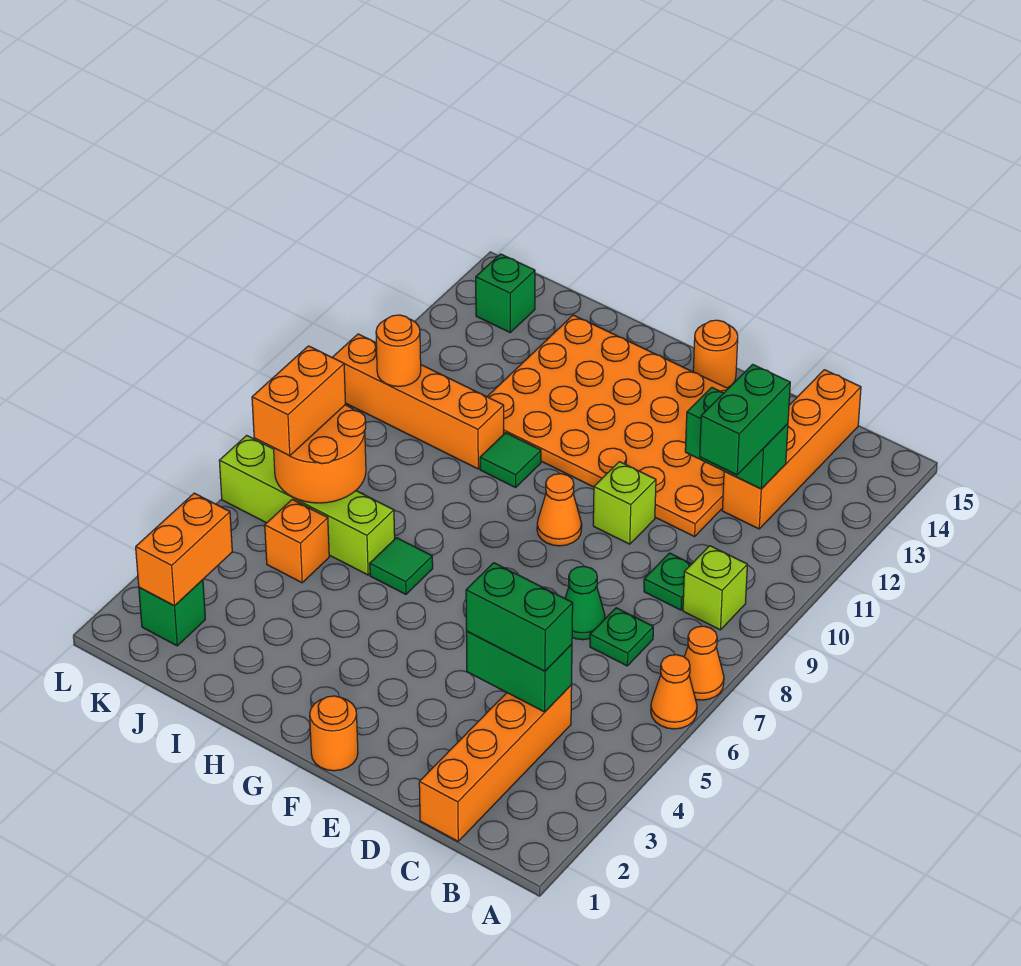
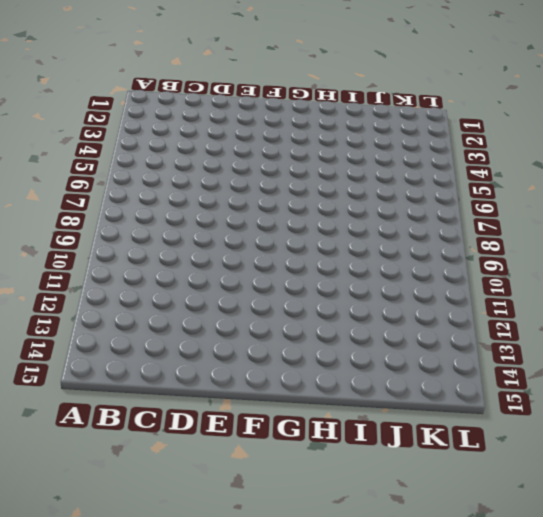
none -> orange 1x1 cone [651,655,697,729]
none -> orange 1x1 cone [684,626,724,700]
none -> lime 1x1 brick [683,546,747,630]

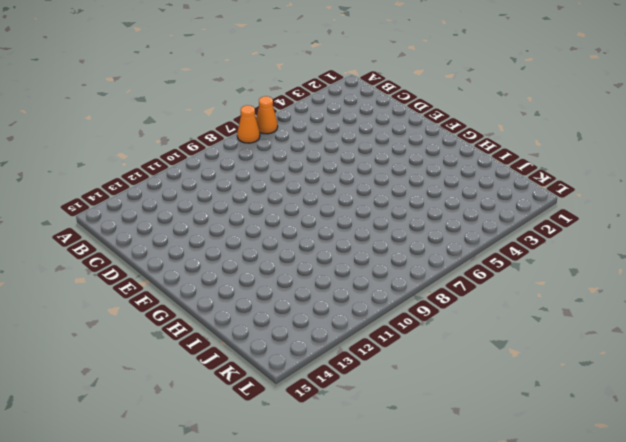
none -> lime 1x1 brick [683,546,747,630]
none -> orange 1x4 brick [419,685,572,841]
none -> green 1x1 plate [590,608,653,666]

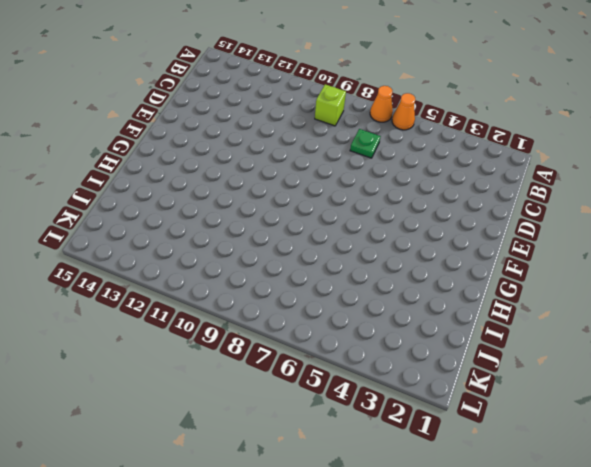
none -> orange 1x4 brick [419,685,572,841]
none -> green 1x1 plate [644,553,691,610]
none -> orange 1x4 brick [722,370,861,529]

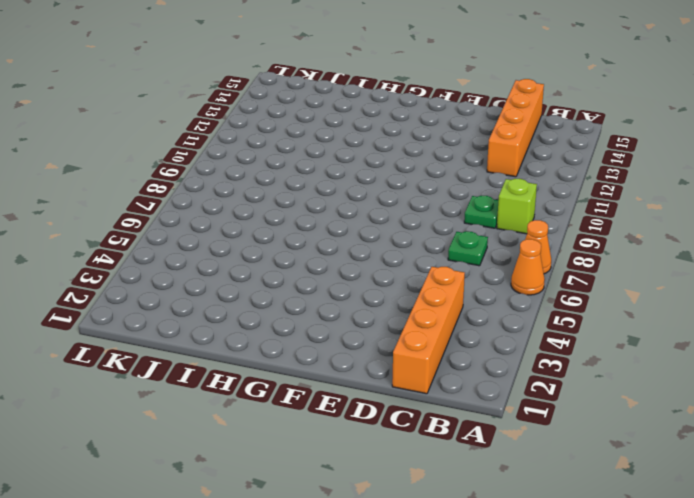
none -> green 1x1 cone [565,566,605,640]
none -> orange 4x6 plate [487,315,728,537]
none -> lime 1x1 brick [593,462,656,544]

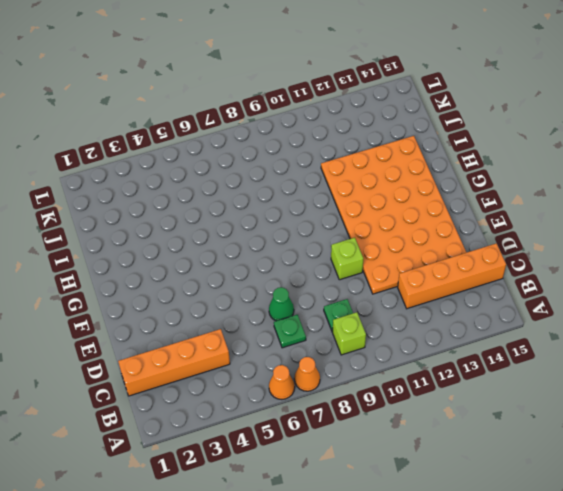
none -> orange 1x1 round brick [310,696,358,771]
none -> orange 1x1 cone [537,474,582,546]
none -> orange 1x1 round brick [693,320,738,388]

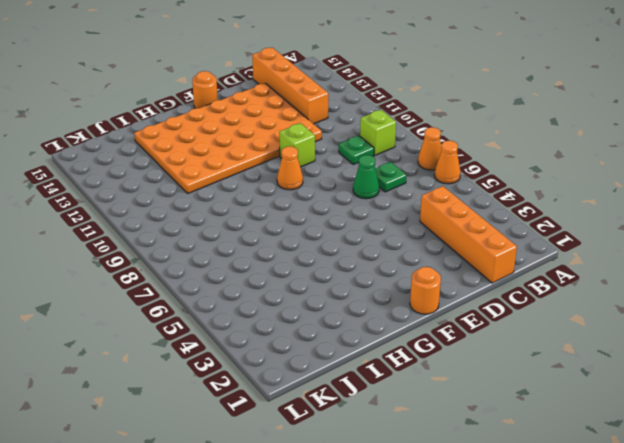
none -> green 1x1 tile [370,538,433,594]
none -> green 1x1 tile [480,433,541,487]
none -> lime 1x4 brick [219,435,395,575]

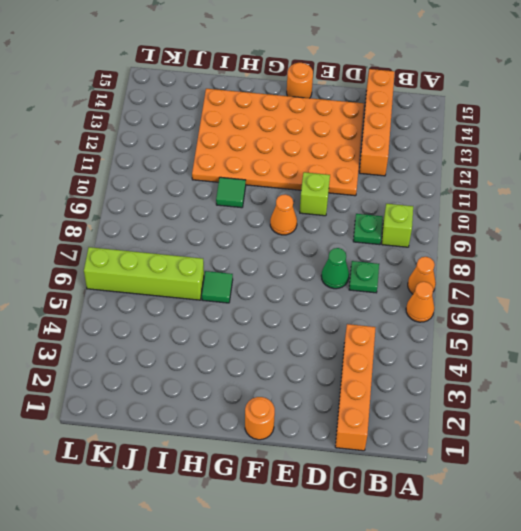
none -> orange 1x4 brick [332,334,504,469]
none -> orange 1x1 brick [265,499,329,583]
none -> green 1x1 brick [139,580,205,646]

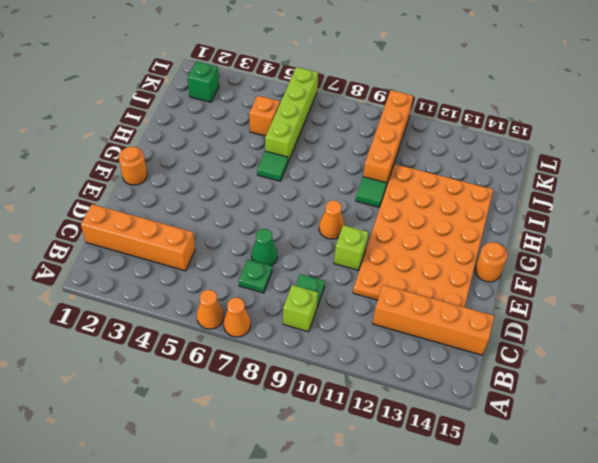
none -> green 1x1 brick [476,254,535,332]
none -> green 1x2 brick [466,631,572,712]
none -> green 1x2 brick [685,387,788,489]

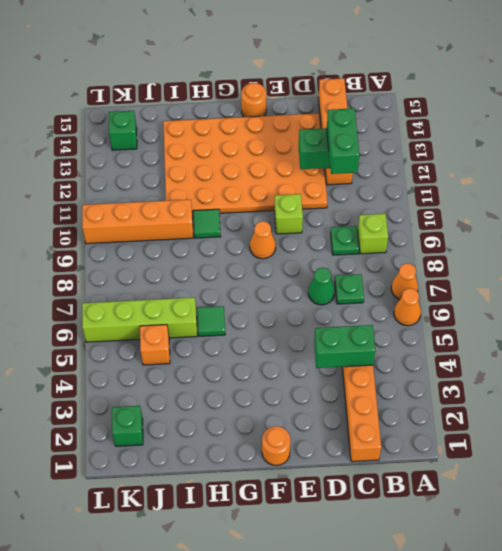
none -> orange 2x2 round brick [274,405,366,503]
none -> orange 1x2 brick [136,493,232,606]
none -> orange 1x1 round brick [376,315,421,387]

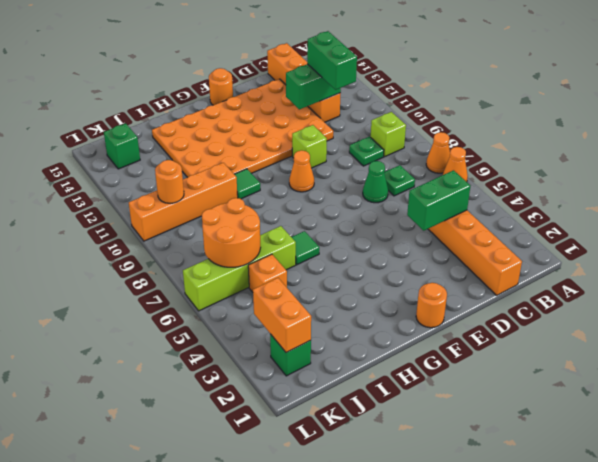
none -> green 1x2 brick [466,563,573,671]
none -> orange 1x2 brick [252,346,346,456]

